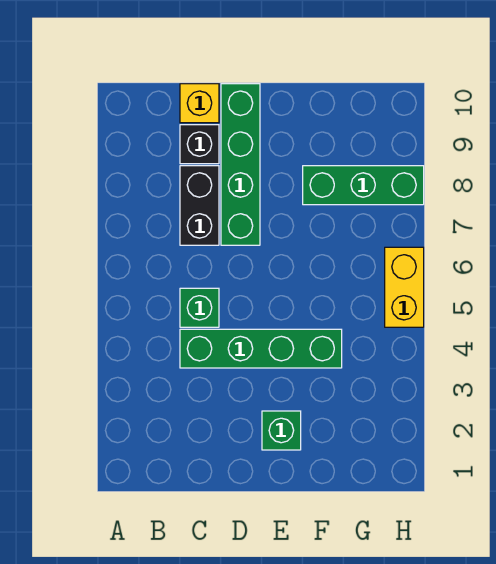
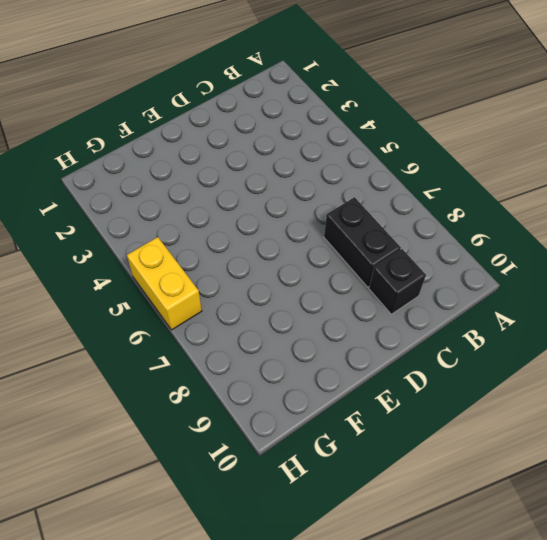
none -> green 1x4 brick [180,329,342,368]
none -> green 1x1 brick [180,288,219,327]

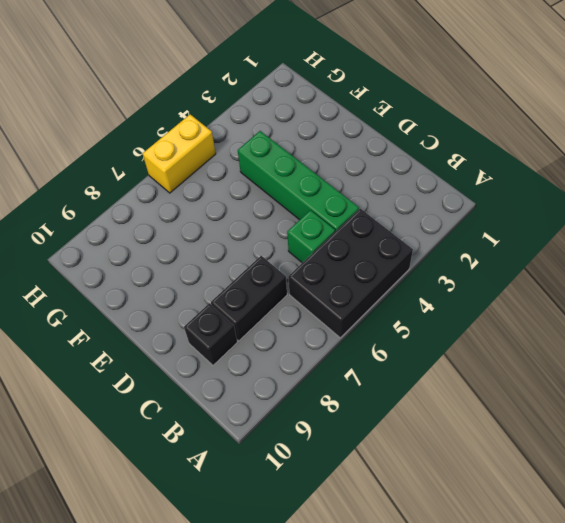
black 2x3 brick [288,209,413,338] -> none
none -> yellow 1x1 brick [180,84,219,123]
none -> green 1x4 brick [221,84,260,245]

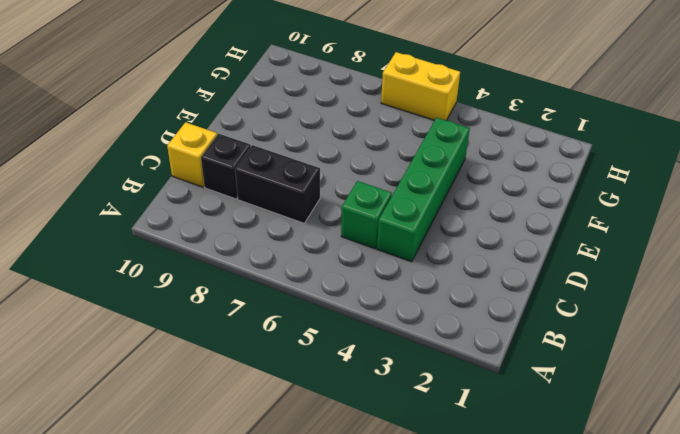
none -> green 1x4 brick [221,84,260,245]
none -> green 1x1 brick [262,411,301,450]

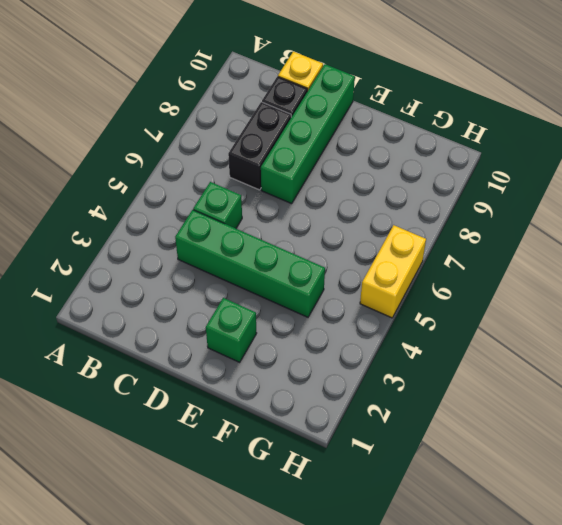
none -> green 1x3 brick [303,166,424,205]

